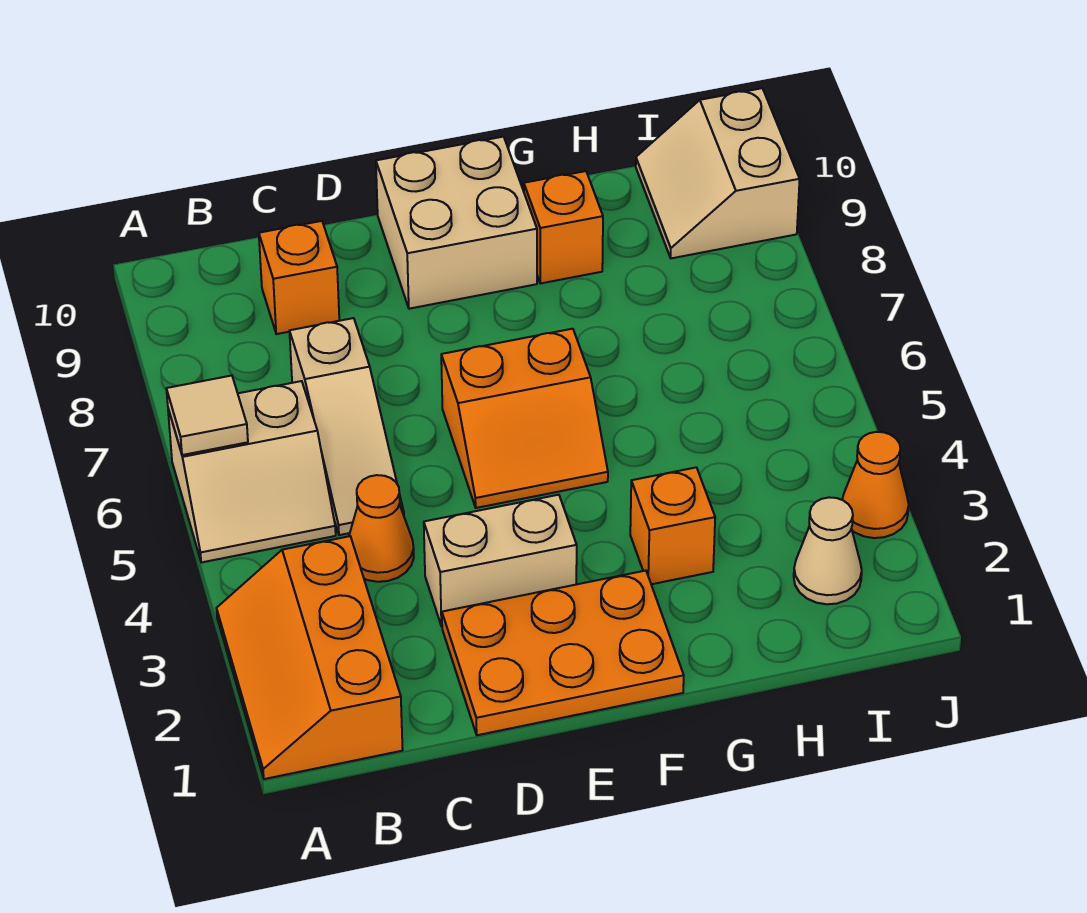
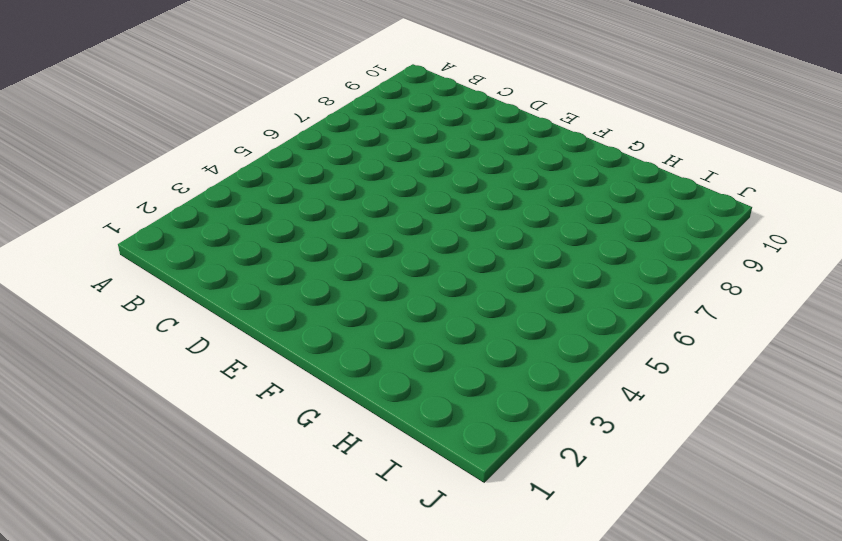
none -> orange 2x3 slope [217,536,403,779]
none -> tan 2x2 slope [168,381,336,563]
none -> orange 1x1 cone [349,475,414,582]

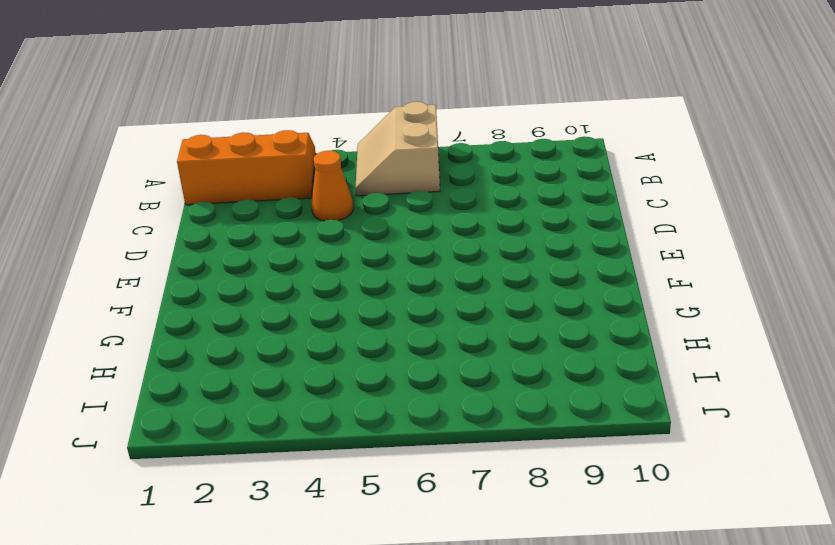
none -> tan 1x3 slope [289,318,404,535]
none -> orange 1x1 brick [259,221,339,334]
none -> orange 2x3 plate [442,571,684,735]

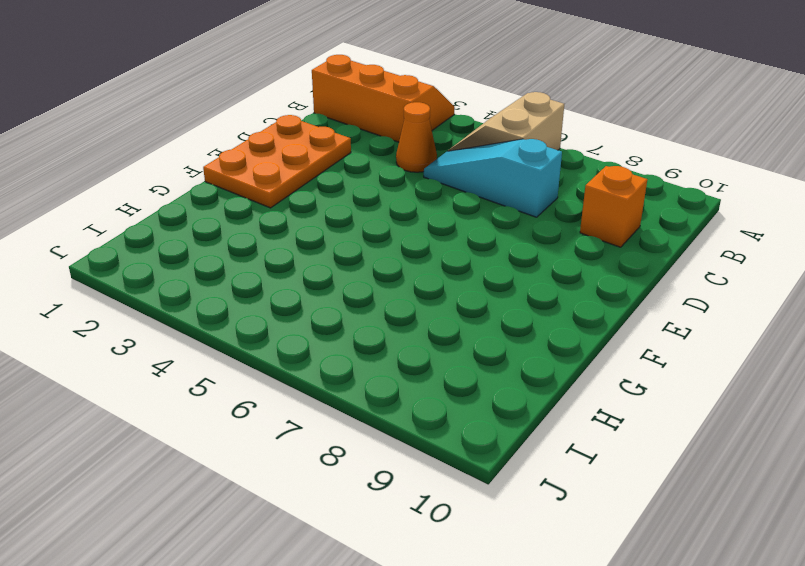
cyan 1x3 slope [424,139,562,217] -> tan 1x3 slope [289,318,404,535]
none -> tan 1x2 brick [424,495,577,626]
none -> orange 2x2 slope [441,329,608,508]
none -> tan 2x2 brick [376,137,537,309]

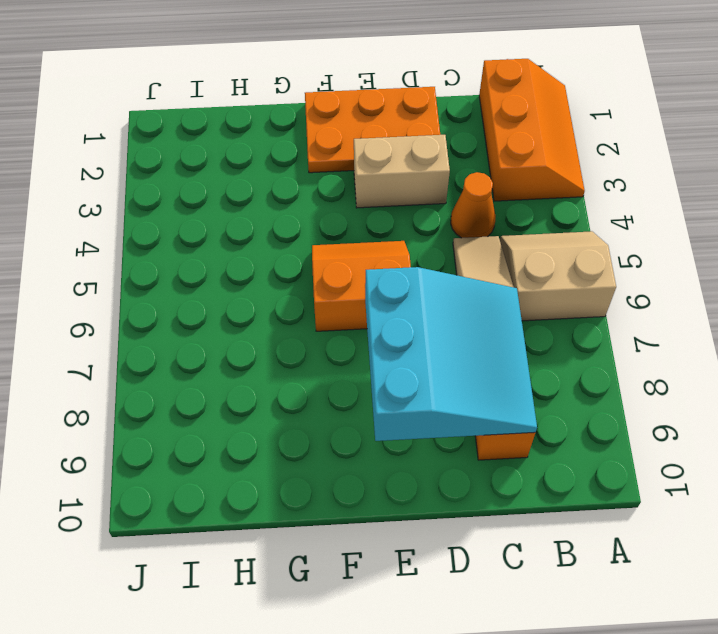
cyan 3x3 slope [365,267,537,441] -> none
none -> tan 2x2 brick [376,137,537,309]
none -> orange 1x1 brick [630,467,715,584]
none -> orange 1x1 brick [524,171,603,283]

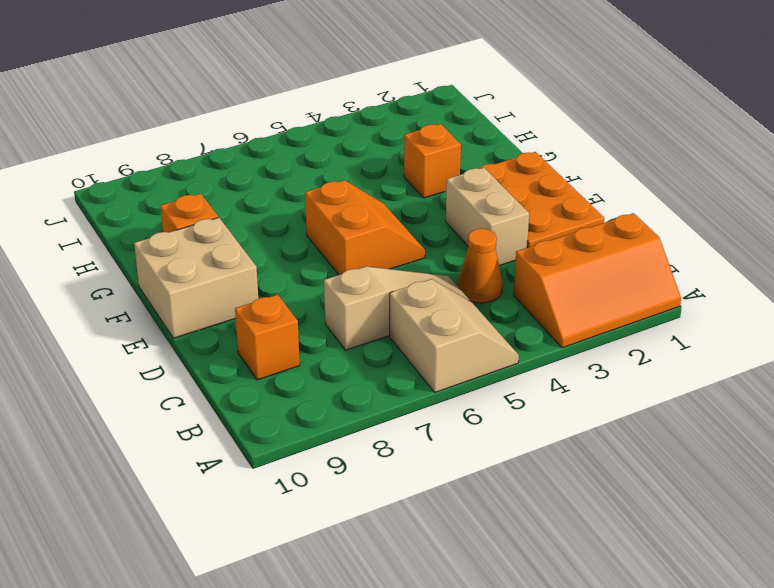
none -> tan 1x1 cone [794,497,862,604]
none -> tan 2x2 slope [636,88,800,258]
none -> orange 1x1 cone [842,432,909,538]

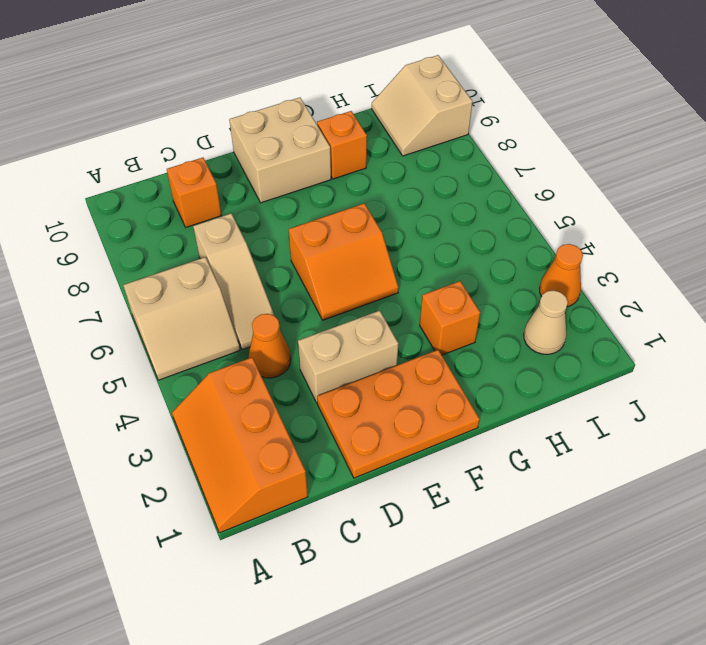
none -> tan 1x1 tile [166,376,248,455]

